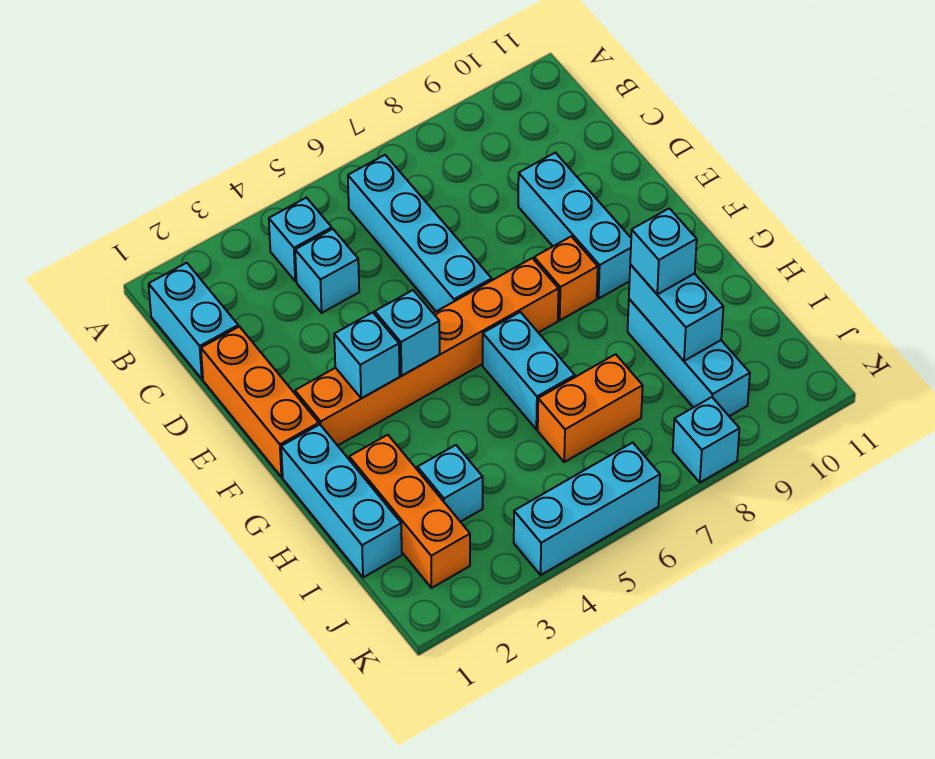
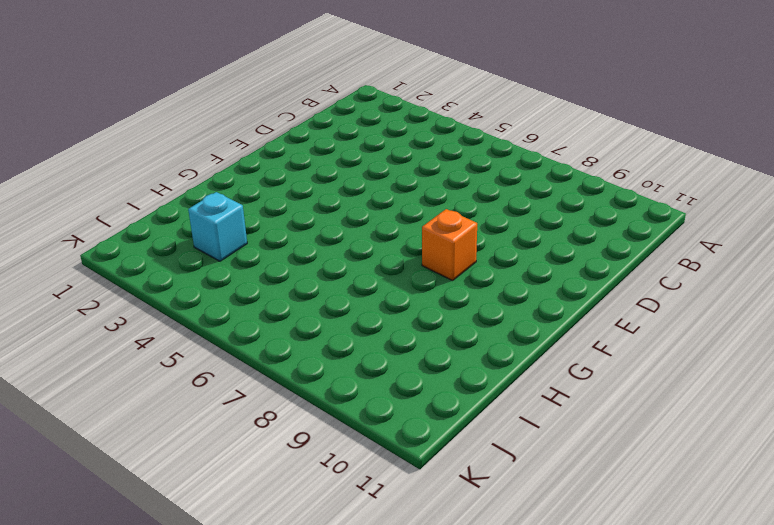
none -> cyan 1x2 brick [149,263,238,379]
none -> cyan 1x1 brick [269,198,332,281]
none -> cyan 1x4 brick [348,155,492,311]

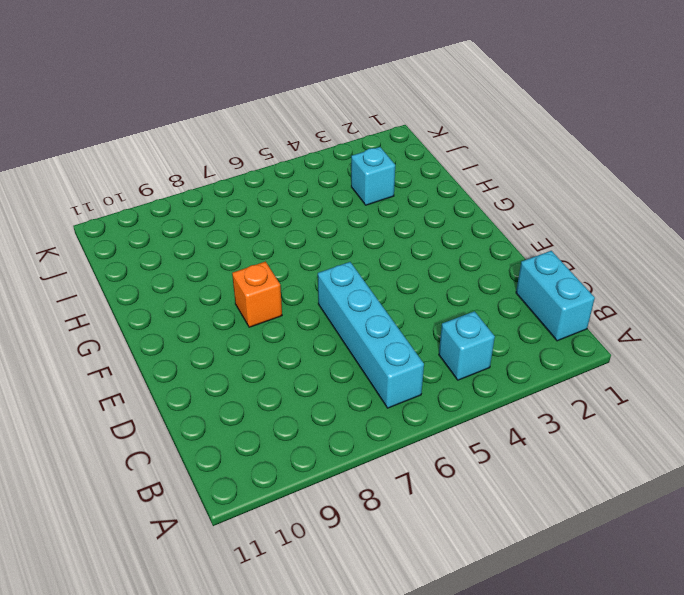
none -> cyan 1x1 brick [295,229,359,313]
none -> orange 1x3 brick [201,327,319,477]
none -> cyan 1x3 brick [518,153,631,298]

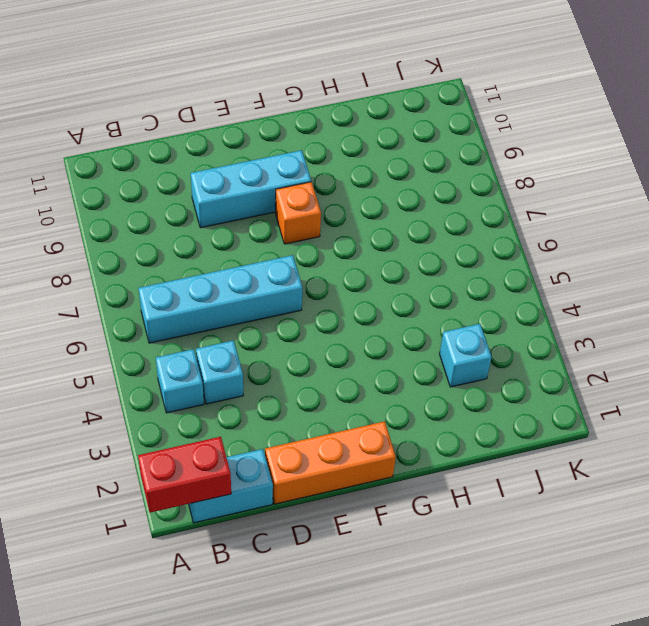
red 1x2 brick [138,437,231,513] -> none
none -> orange 1x6 brick [295,258,559,446]
none -> cyan 1x3 brick [281,425,402,577]
none -> cyan 1x2 brick [483,312,575,429]

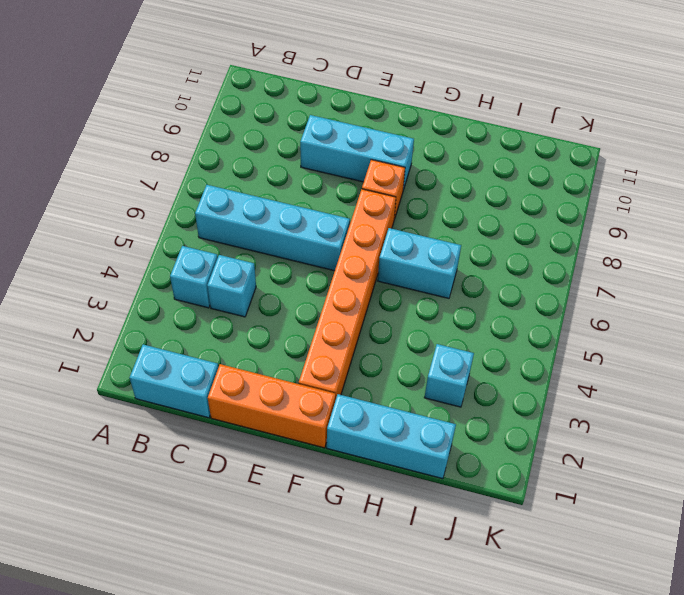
none -> orange 1x3 brick [349,435,470,588]
none -> cyan 1x3 brick [628,299,750,416]
none -> orange 1x2 brick [538,354,643,462]

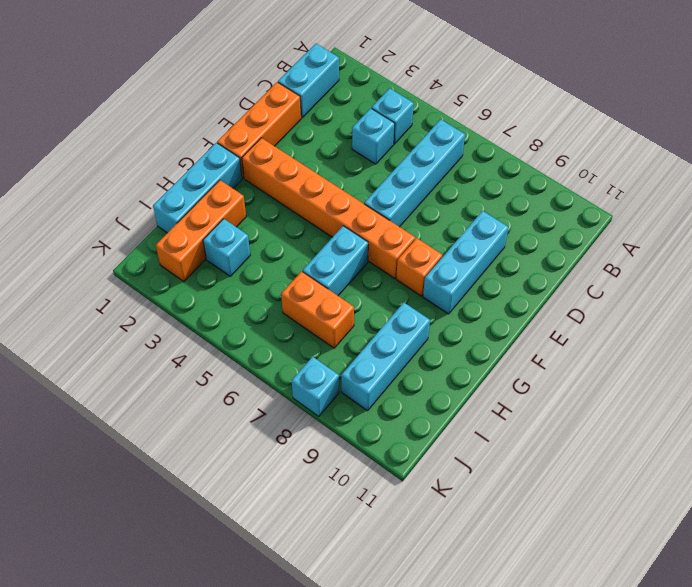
none -> cyan 1x3 brick [514,443,660,575]
none -> cyan 1x1 brick [334,312,400,398]
none -> cyan 1x1 brick [375,290,440,376]

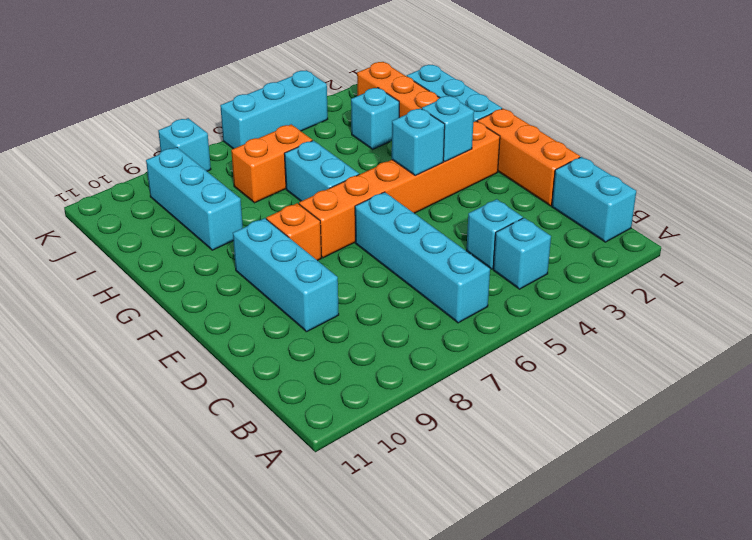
none -> cyan 1x2 brick [629,265,723,361]
none -> cyan 1x1 brick [630,208,697,294]

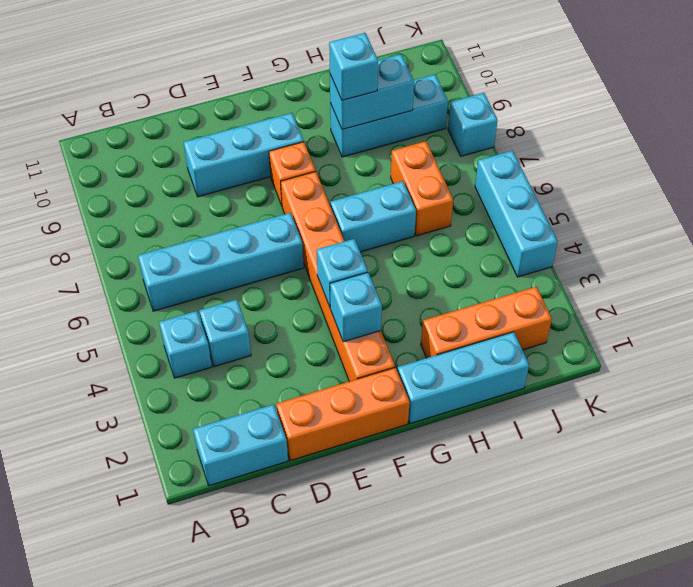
none -> cyan 1x1 brick [418,445,483,522]

